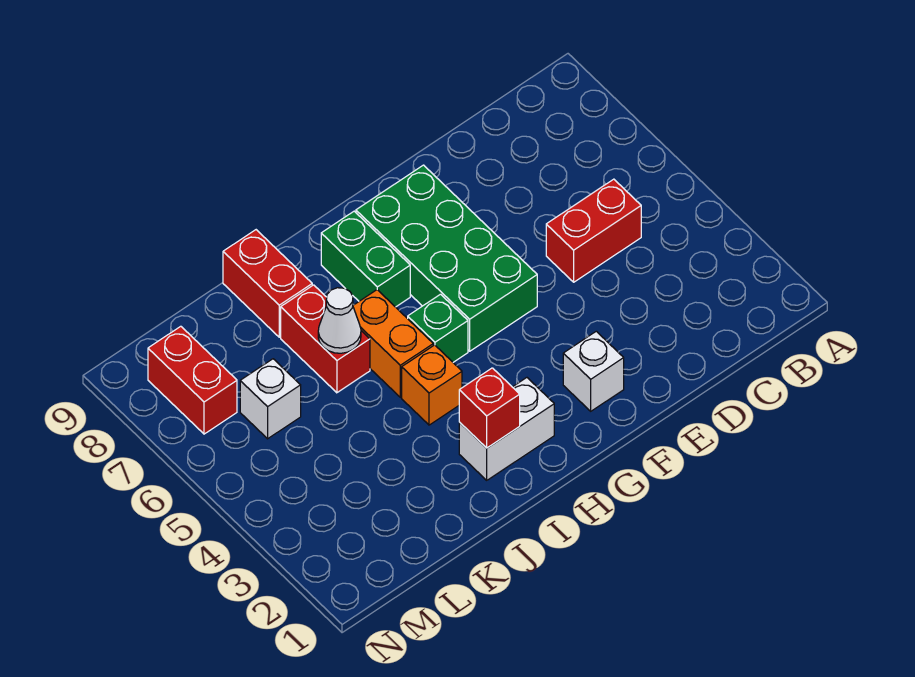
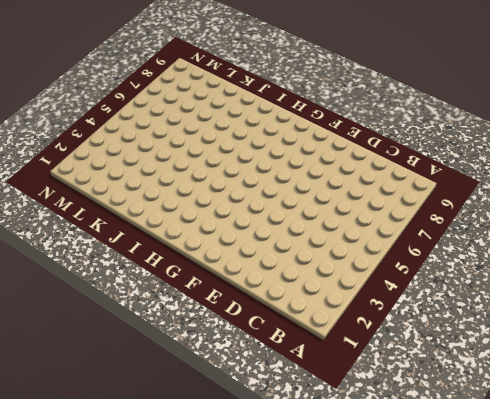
none -> red 1x2 brick [546,179,641,282]
none -> white 1x1 brick [563,331,624,411]
none -> green 2x4 brick [356,165,537,351]

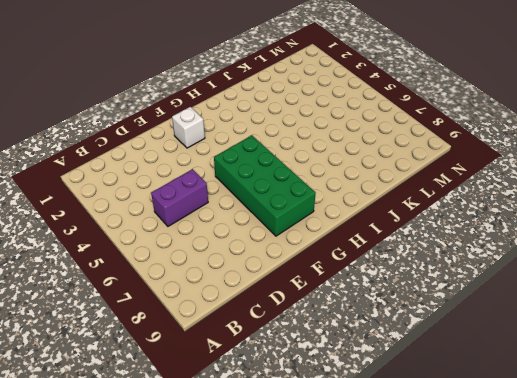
purple 1x2 brick [151,169,208,226] -> red 1x2 brick [546,179,641,282]
none -> white 1x2 brick [459,378,554,480]
none -> green 1x1 brick [408,294,468,362]
none -> green 1x2 brick [321,211,410,307]

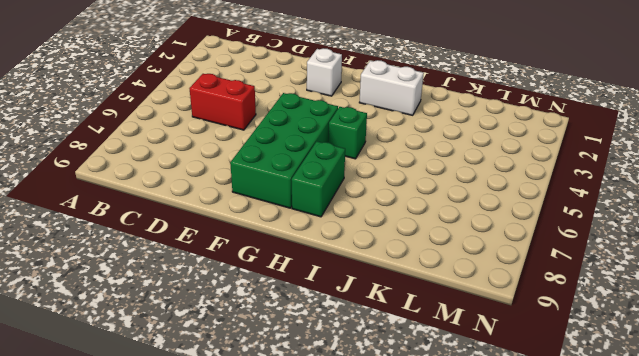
none -> orange 1x1 brick [402,345,462,425]
none -> orange 1x2 brick [353,290,433,397]
none -> red 1x2 brick [281,285,370,393]

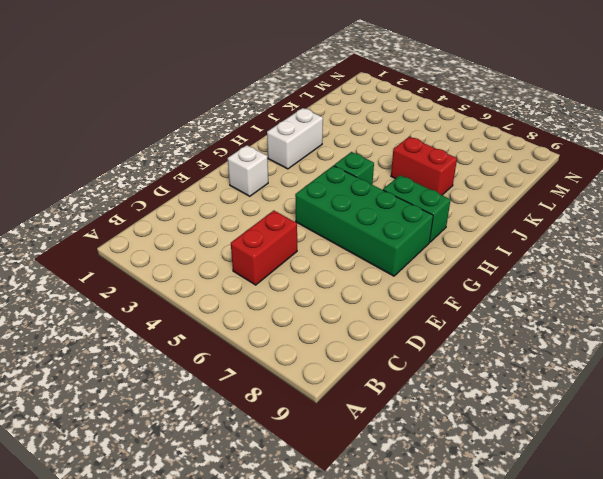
none -> orange 1x1 brick [402,345,462,425]
none -> orange 1x2 brick [353,290,433,397]
none -> red 1x2 brick [223,230,312,337]

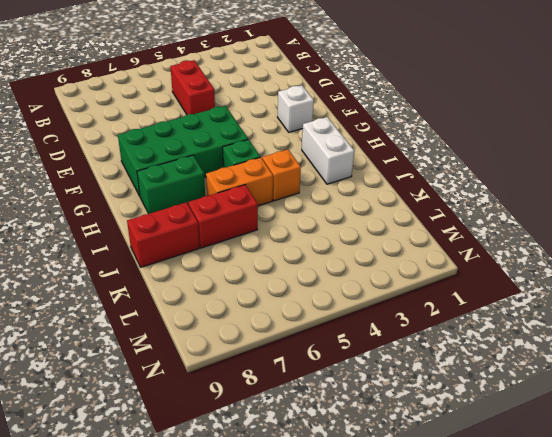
none -> white 1x1 brick [240,359,301,439]
none -> red 1x2 brick [148,326,237,434]
none -> red 1x1 brick [459,368,520,448]

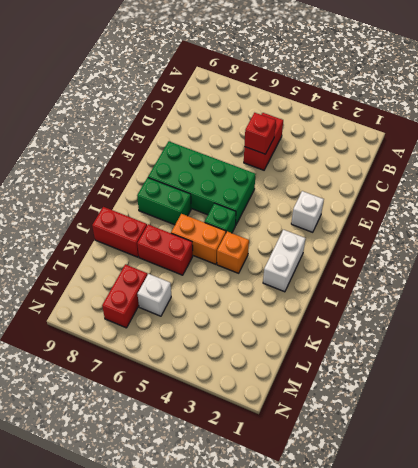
red 1x1 brick [244,113,276,154] -> red 1x1 brick moved to [459,368,520,448]
red 1x2 brick [102,264,147,328] -> red 1x2 brick turned to [148,326,237,434]
none -> white 1x1 cone [318,288,361,353]

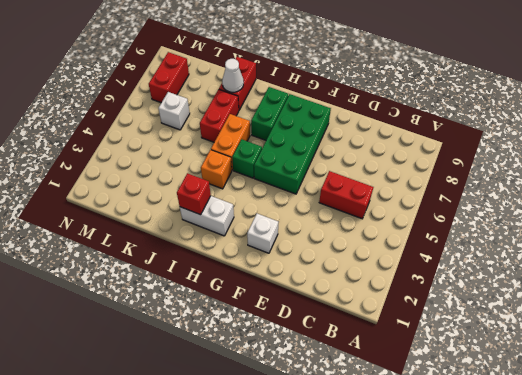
white 1x1 cone [222,59,244,92] -> white 1x1 cone moved to [318,288,361,353]

